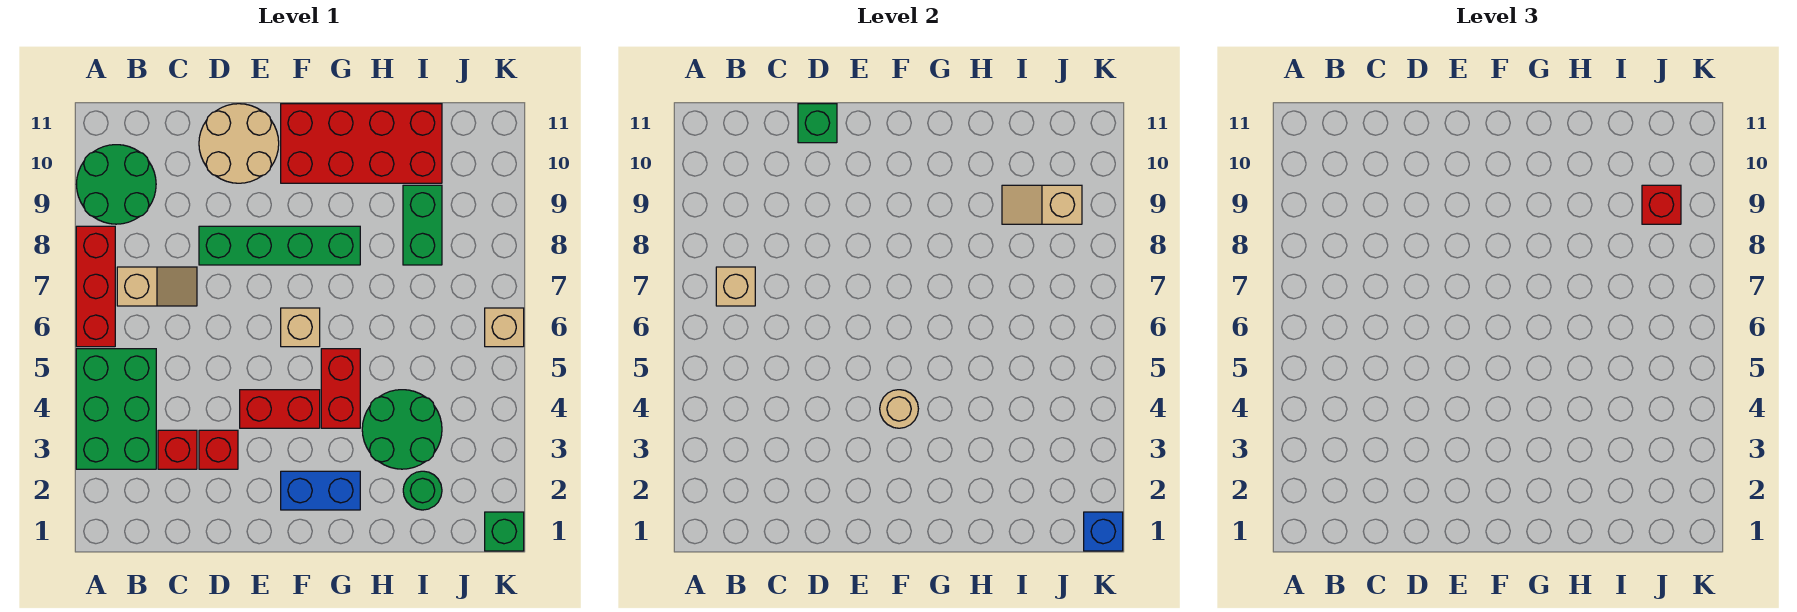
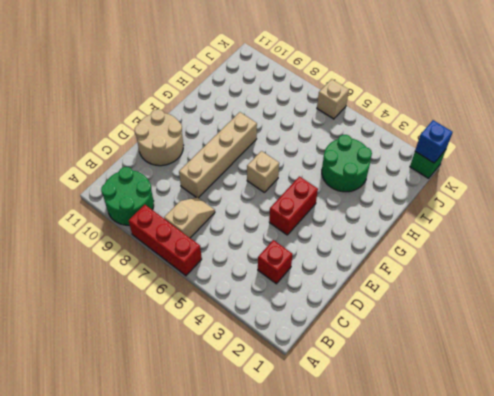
tan 1x4 brick [179,112,257,198] -> green 1x4 brick [199,226,360,265]
none -> green 2x3 brick [76,349,156,469]
none -> red 1x1 brick [199,430,238,469]
none -> blue 1x2 brick [281,471,360,510]

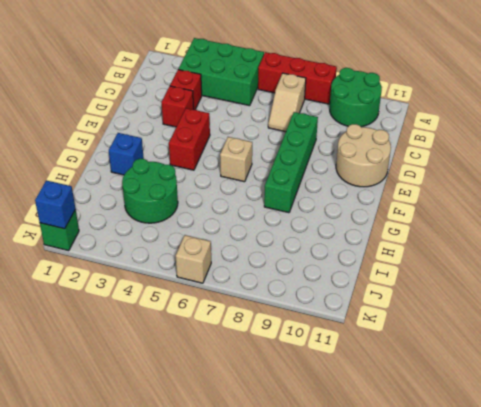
blue 1x1 brick [109,133,144,175] -> blue 1x2 brick [281,471,360,510]
none -> red 2x4 brick [281,104,442,183]
none -> red 1x2 brick [321,349,360,428]
none -> green 1x1 round brick [403,471,442,510]

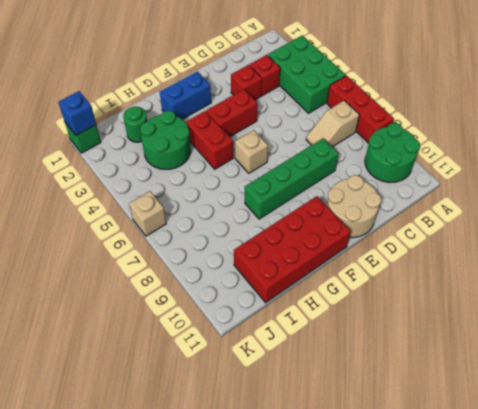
none -> green 1x2 brick [403,185,442,265]
none -> tan 1x1 brick [716,267,755,306]
none -> green 1x1 brick [798,104,837,143]

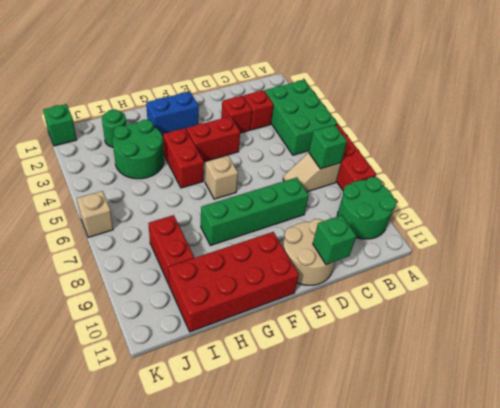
green 1x1 brick [309,125,347,169] -> tan 1x1 brick [716,267,755,306]
red 1x2 brick [148,215,194,284] -> green 1x2 brick [403,185,442,265]
none -> tan 1x1 round brick [880,390,918,428]
none -> tan 1x2 slope [1002,185,1082,224]
none -> blue 1x1 brick [1084,512,1123,551]

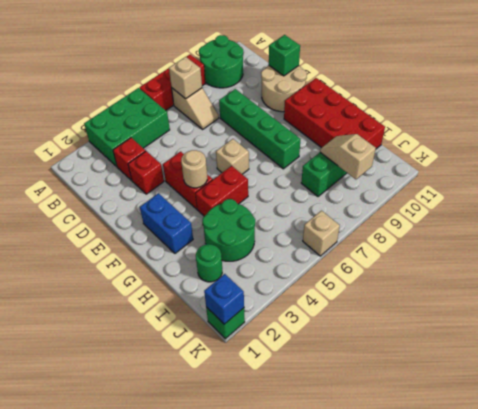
none -> red 1x1 brick [1642,185,1681,224]

